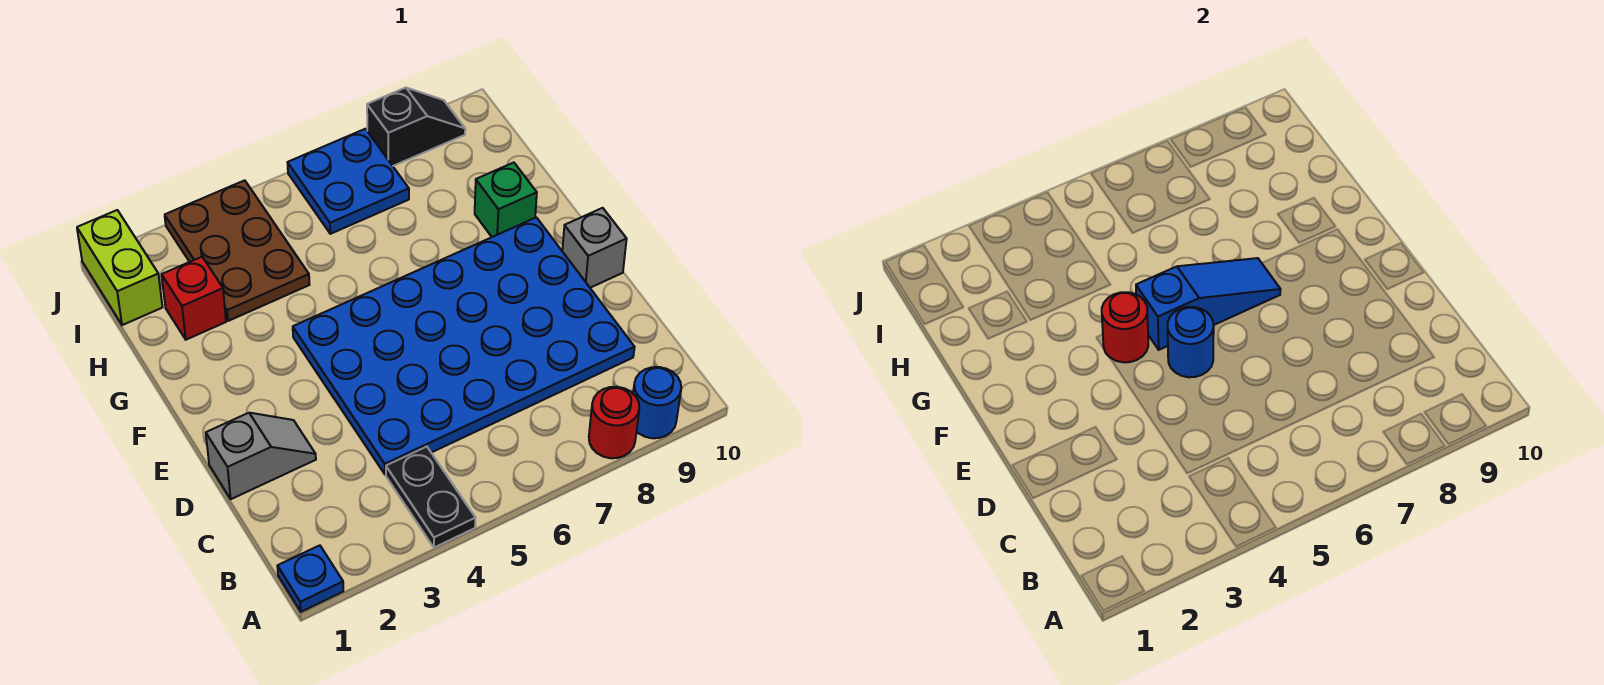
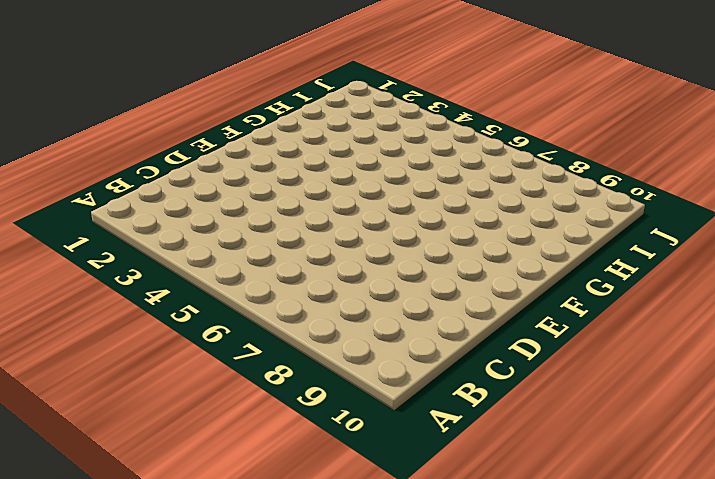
none -> blue 1x1 plate [277,545,343,612]
none -> black 1x2 plate [386,447,476,548]
none -> red 1x1 round brick [589,387,639,458]

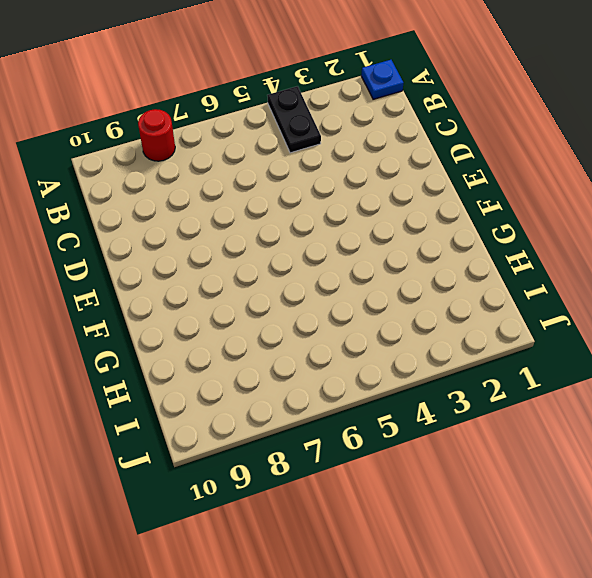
none -> blue 1x1 round brick [633,367,681,438]
none -> blue 4x6 plate [293,217,635,474]
none -> grey 1x2 slope [206,413,316,499]

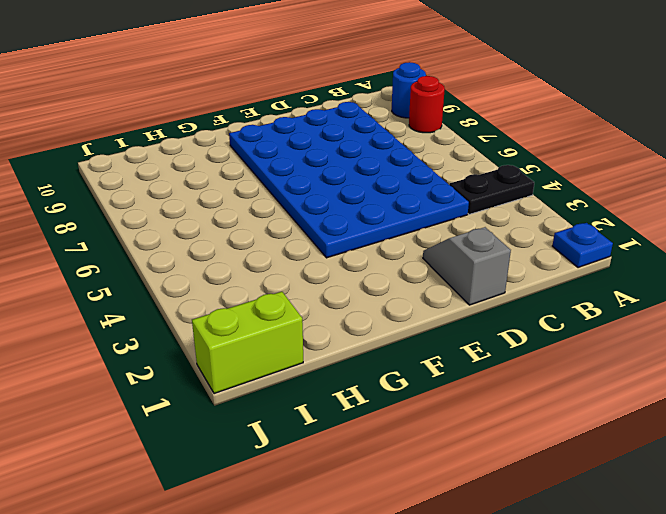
none -> grey 1x1 brick [562,208,627,288]
none -> green 1x1 brick [475,163,537,237]
none -> red 1x1 brick [162,257,226,340]

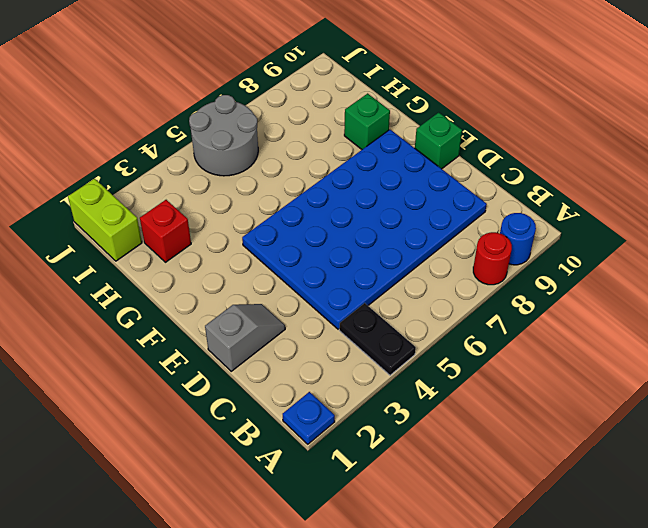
green 1x1 brick [415,112,462,169] -> grey 1x1 brick [562,208,627,288]
grey 2x2 round brick [189,95,258,176] -> blue 2x2 plate [287,129,409,234]
none -> brown 2x3 plate [165,180,310,321]
none -> black 1x2 slope [367,88,465,166]
none -> blue 1x1 round brick [1168,307,1214,377]

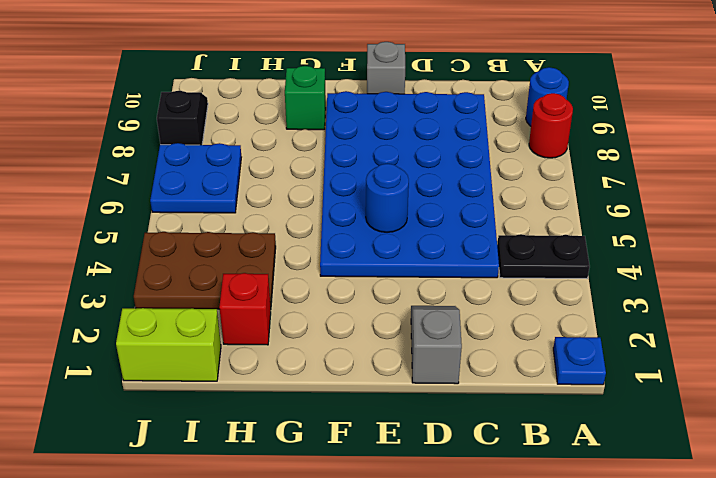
none -> red 1x1 round brick [1102,292,1148,362]
none -> blue 1x3 slope [1136,258,1281,350]

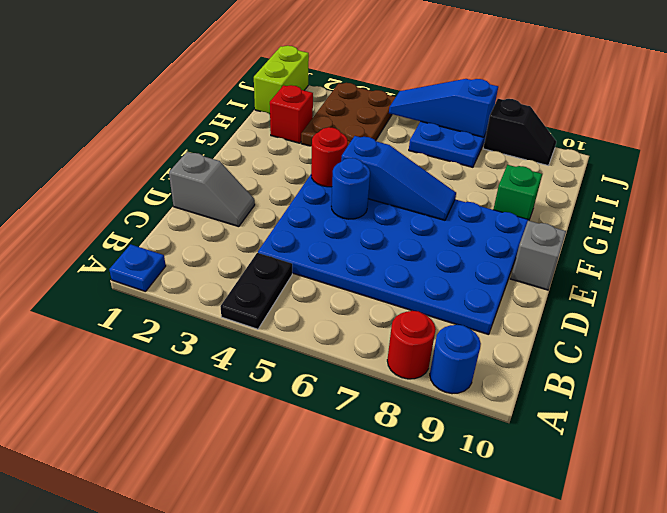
blue 1x3 slope [389,79,498,137] -> none

